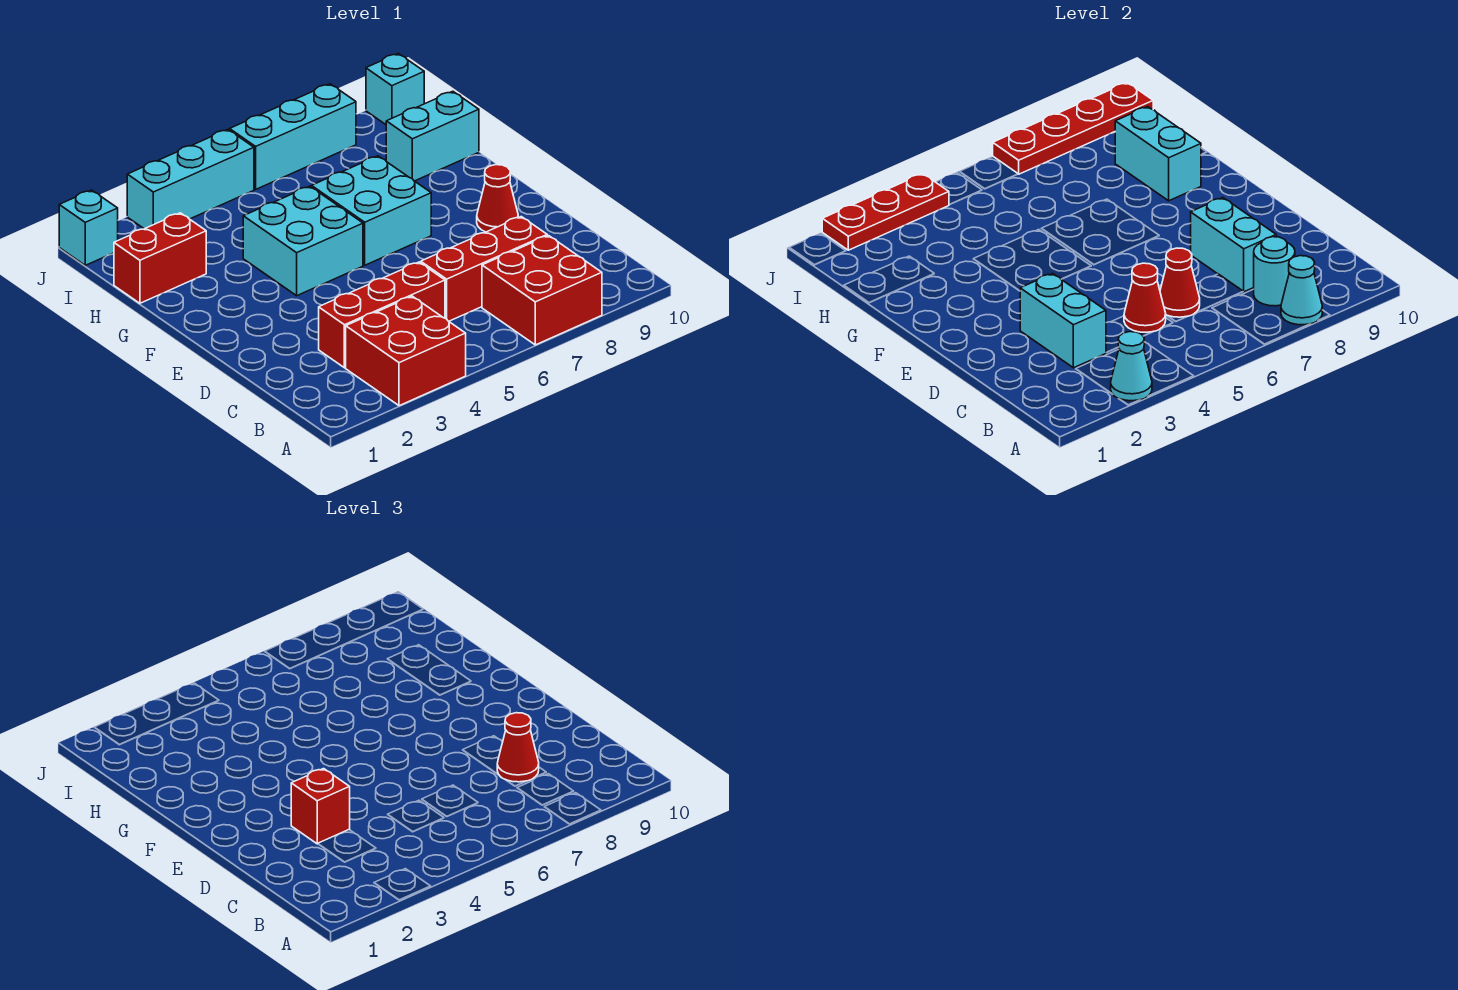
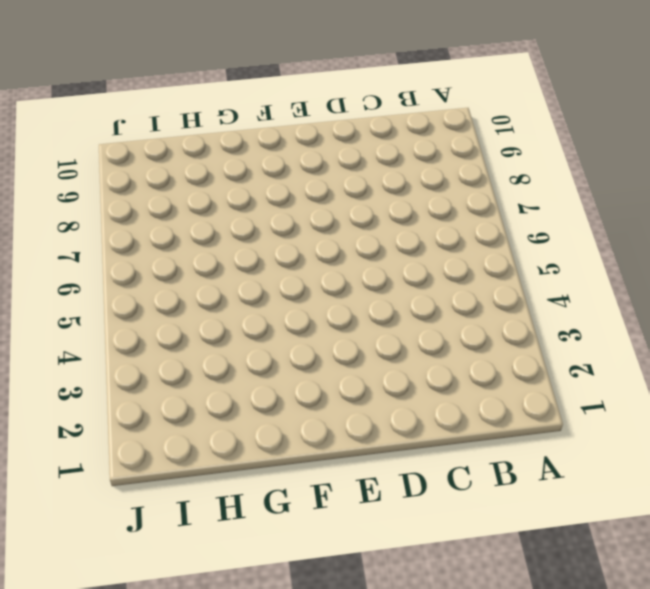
none -> red 2x2 brick [346,296,466,406]
none -> red 2x2 brick [482,236,602,345]
none -> red 1x3 brick [319,262,445,368]

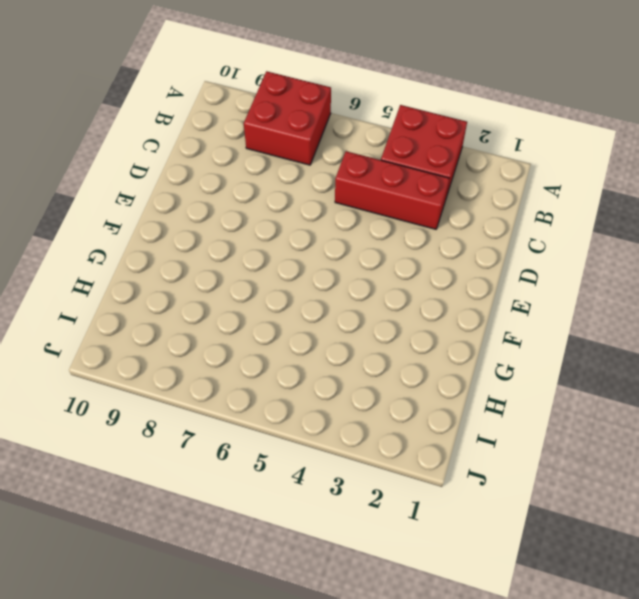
none -> red 1x3 brick [421,217,547,321]
none -> red 1x1 cone [477,165,518,232]
none -> cyan 2x2 brick [243,186,363,296]

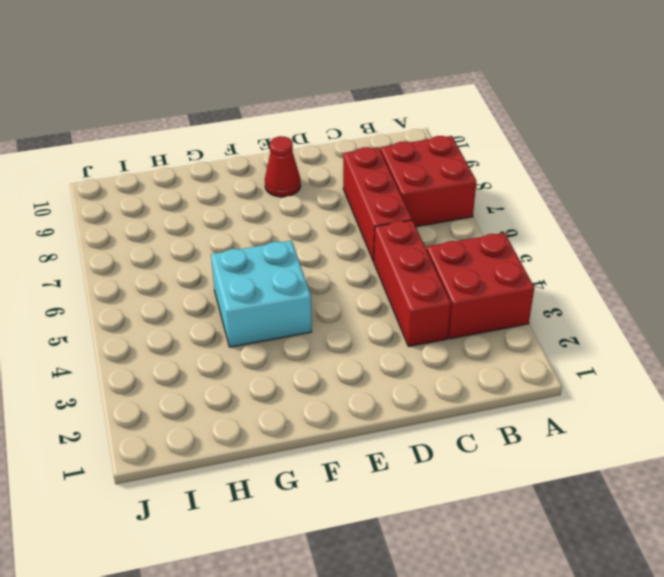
none -> cyan 2x2 brick [312,156,431,265]
none -> red 1x2 brick [114,213,206,303]
none -> cyan 1x2 brick [386,91,479,181]

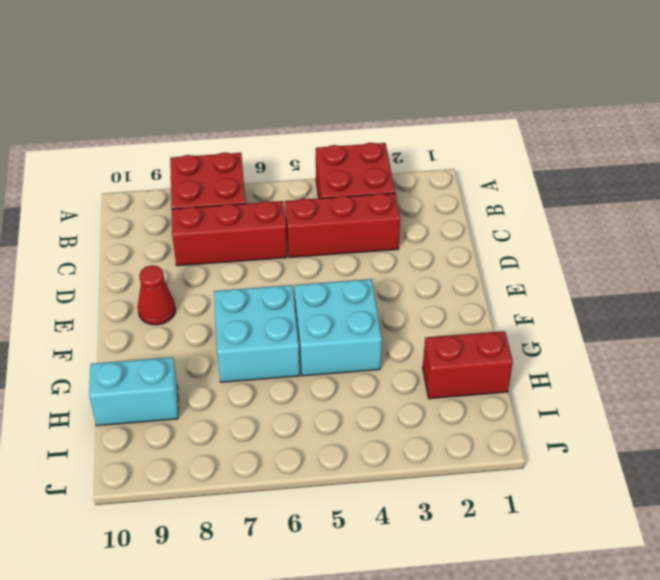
none -> cyan 1x1 brick [59,190,118,265]
none -> cyan 1x3 brick [127,129,254,229]
none -> cyan 1x3 brick [230,84,356,189]

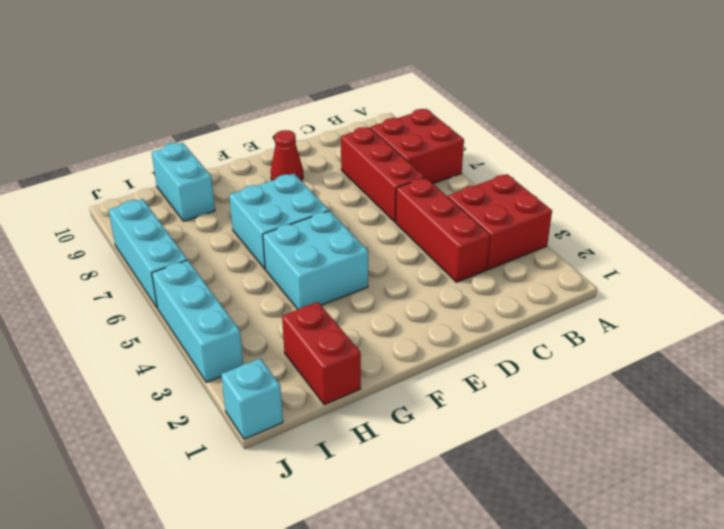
none -> cyan 1x1 brick [366,53,424,124]
none -> cyan 1x1 cone [1111,332,1152,401]
none -> cyan 1x1 cone [1281,256,1322,325]

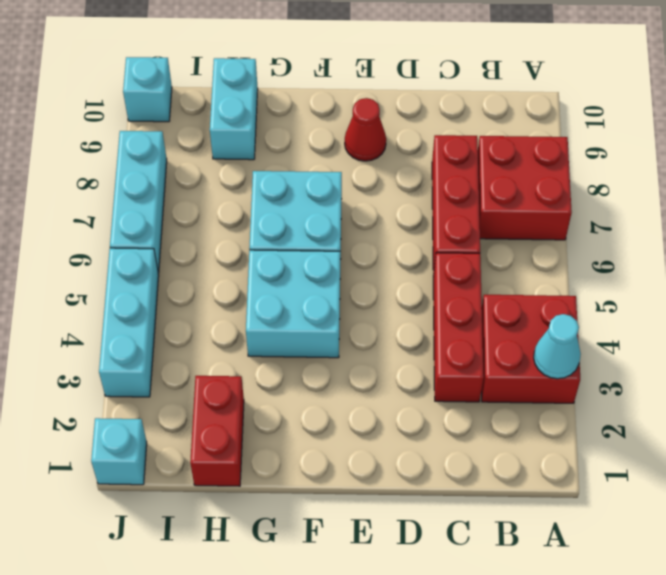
none -> cyan 1x1 cone [1281,256,1322,325]
none -> cyan 1x1 round brick [1254,237,1295,306]
none -> cyan 1x2 brick [1020,274,1106,368]

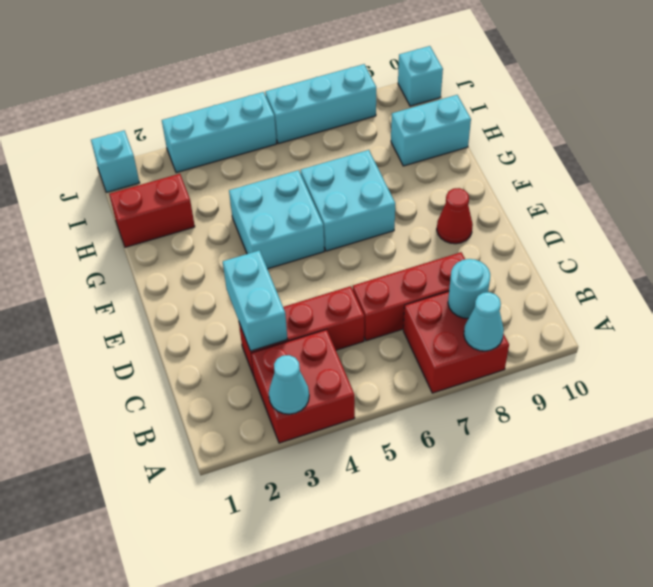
none -> red 1x1 cone [1124,263,1166,332]
none -> red 1x1 cone [1160,248,1200,317]
none -> cyan 1x2 brick [1191,198,1276,292]

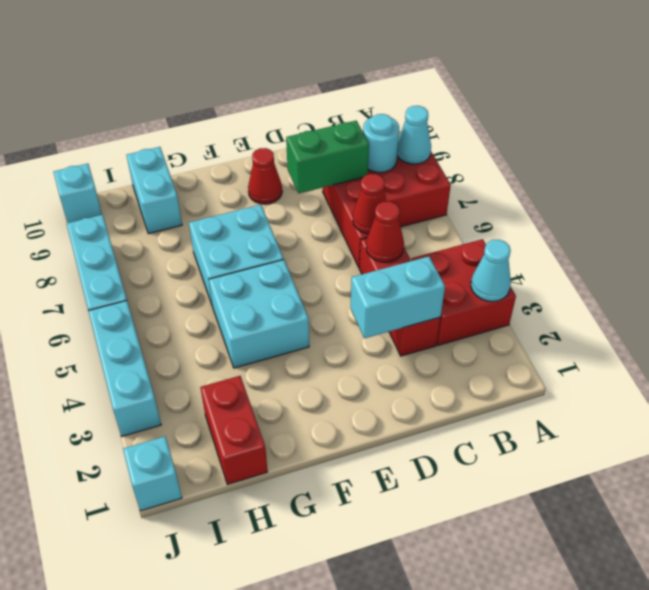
green 1x2 brick [286,121,369,193] -> cyan 1x2 brick [1191,198,1276,292]
none -> cyan 1x2 brick [1115,107,1201,201]
none -> red 1x3 plate [822,174,949,250]
none -> red 1x4 plate [993,82,1153,174]

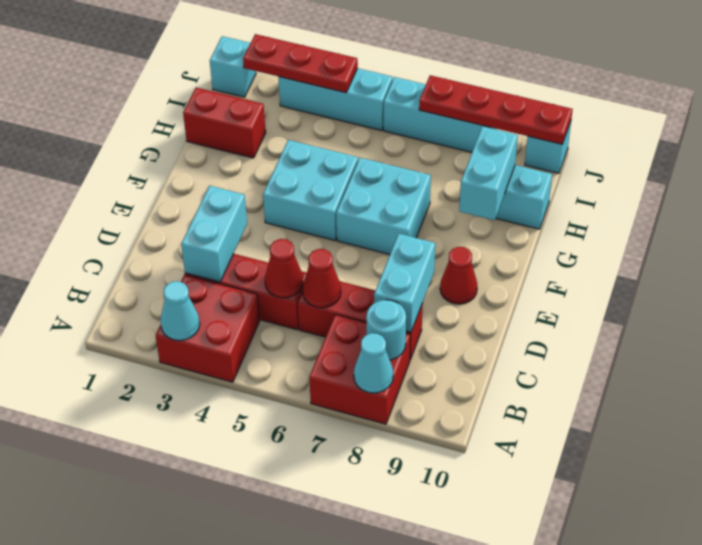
none -> red 1x1 cone [497,713,539,782]
none -> red 1x1 brick [291,769,350,844]

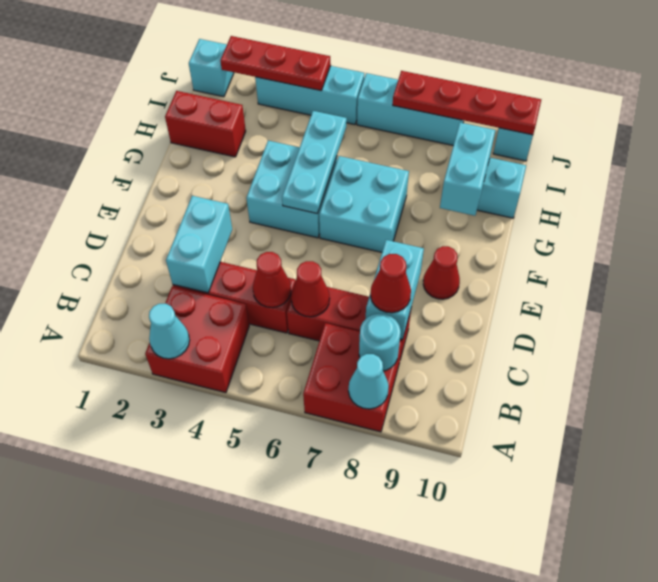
cyan 1x3 plate [282,111,347,213] -> none
none -> red 1x1 brick [291,769,350,844]

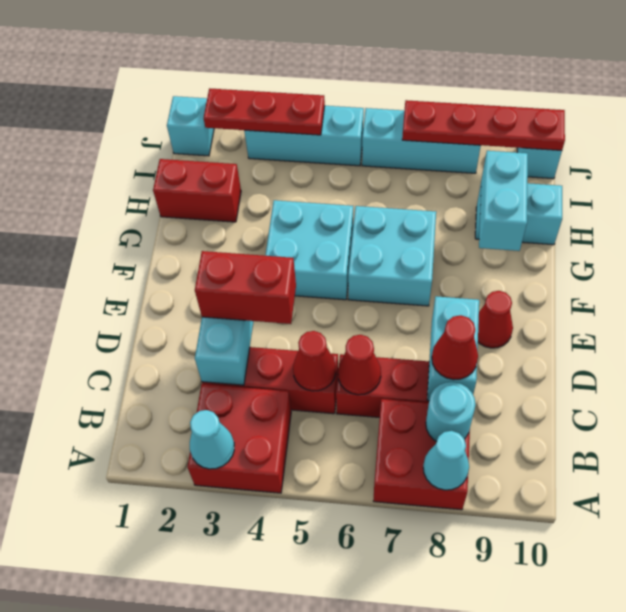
red 1x2 brick [195,251,296,324] -> red 1x1 brick [291,769,350,844]

